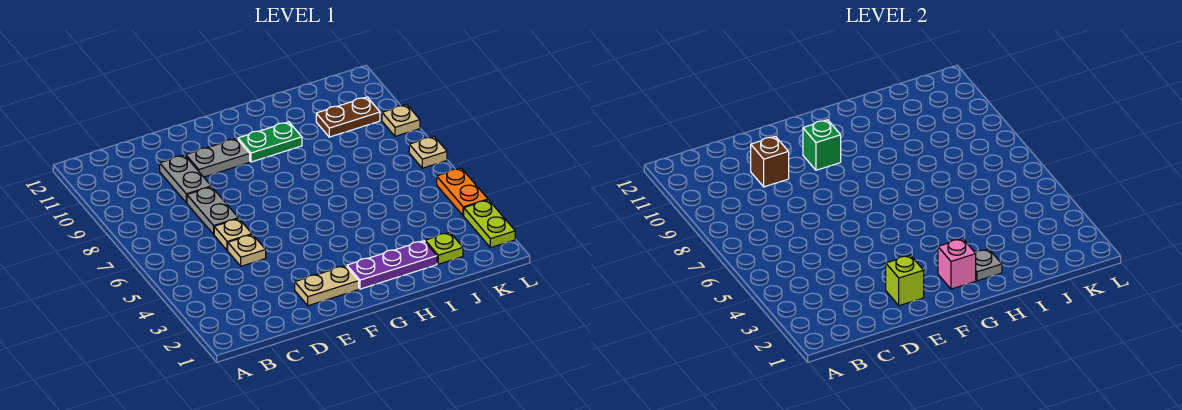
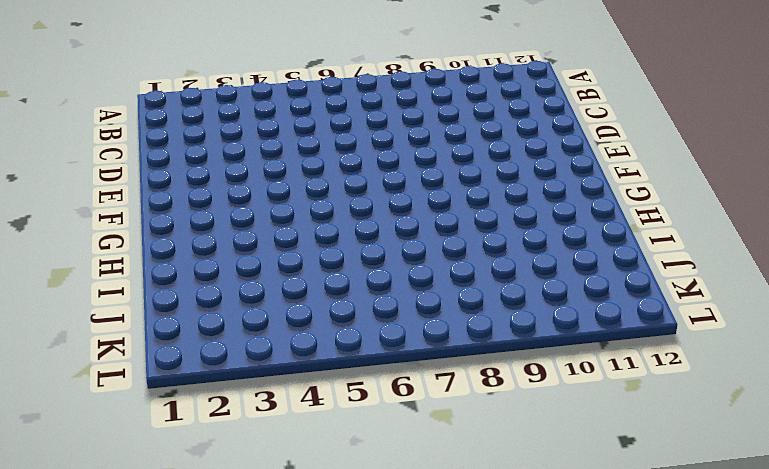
none -> tan 1x1 plate [228,234,266,266]
none -> tan 1x1 plate [214,219,252,250]
none -> grey 1x2 plate [187,187,238,234]

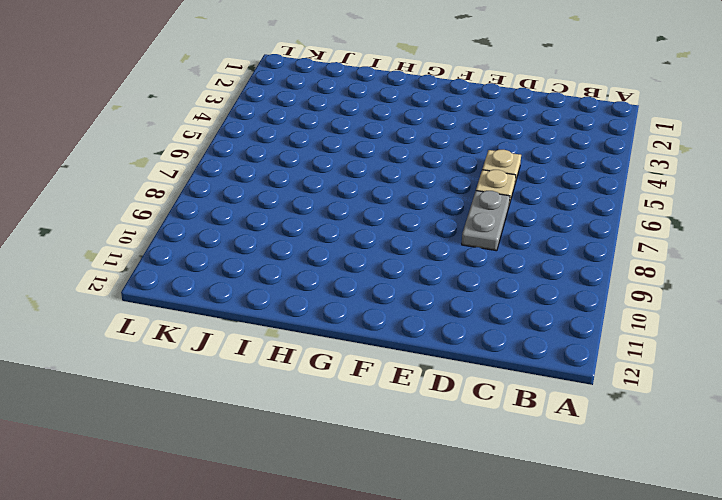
none -> grey 1x2 plate [160,155,211,203]
none -> tan 1x2 plate [295,266,359,306]
none -> grey 1x2 plate [186,138,250,177]

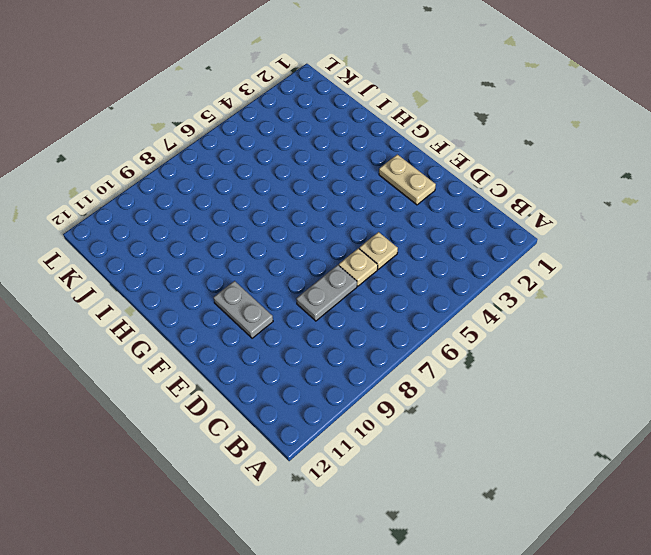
none -> grey 1x2 plate [160,155,211,203]
none -> purple 1x3 plate [347,241,437,289]
none -> green 1x2 plate [238,122,302,162]

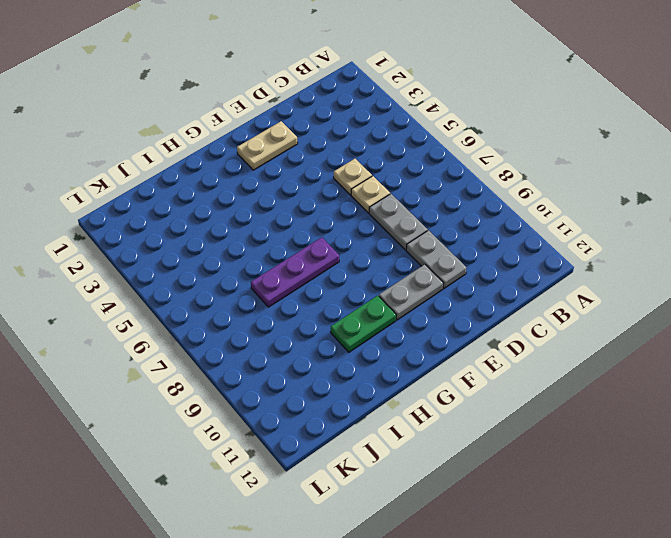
purple 1x3 plate [251,237,339,307] -> purple 1x3 plate moved to [347,241,437,289]
none -> lime 1x1 plate [425,232,463,264]
none -> brown 1x2 plate [316,97,380,137]
none -> lime 1x2 plate [464,200,515,248]

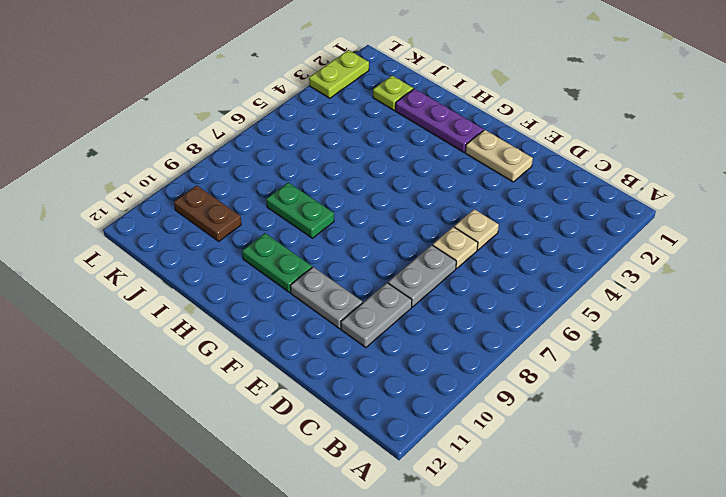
green 1x2 plate [266,183,334,238] -> none
none -> orange 1x2 plate [437,168,488,216]
none -> tan 1x1 plate [409,136,447,168]
none -> tan 1x1 plate [382,105,420,136]

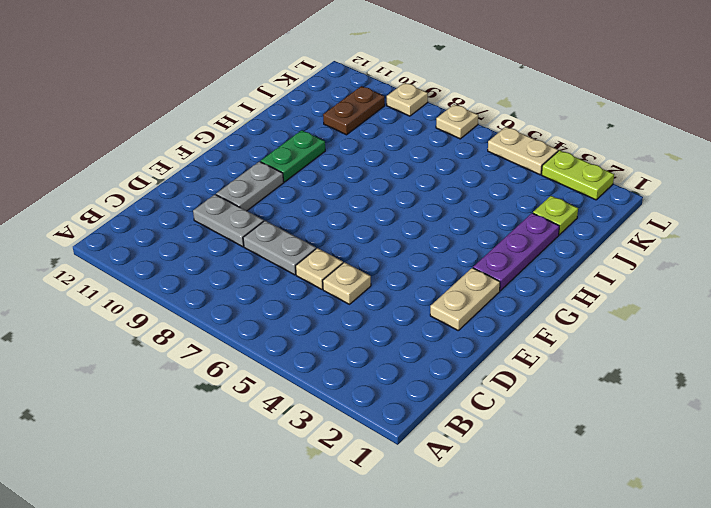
tan 1x2 plate [488,127,558,175] -> orange 1x2 plate [437,168,488,216]
none -> brown 1x1 brick [751,136,789,187]
none -> lime 1x1 brick [886,255,924,306]
none -> green 1x1 brick [803,120,841,170]

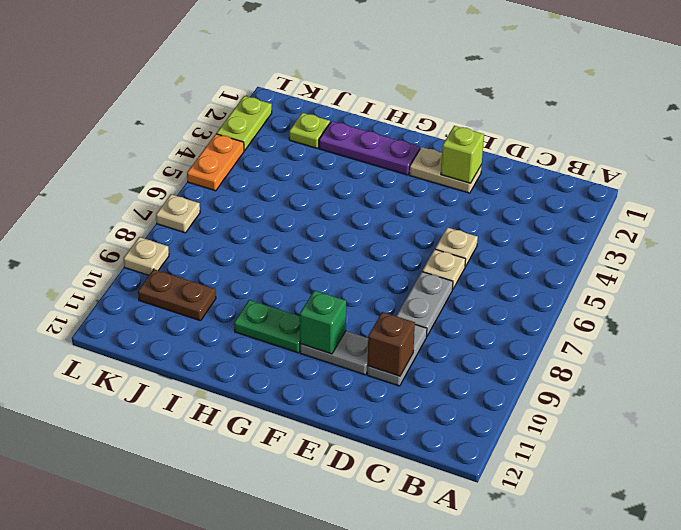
none -> pink 1x1 brick [938,239,976,289]
none -> grey 1x1 plate [975,249,1002,281]

